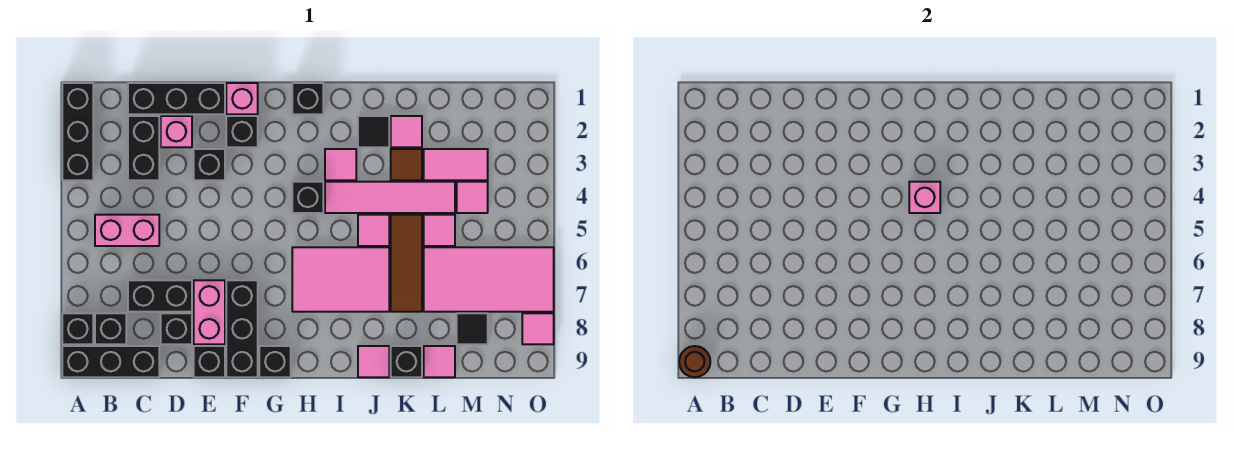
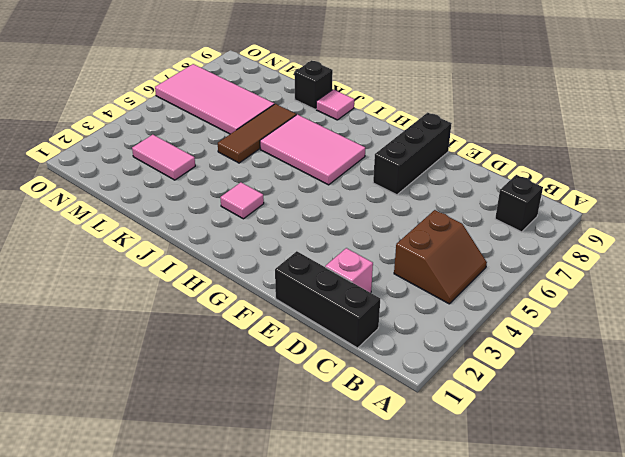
brown 2x2 slope [394,210,487,304] -> pink 1x2 brick [95,215,159,246]
none -> black 1x3 brick [62,83,93,180]
none -> black 1x1 brick [62,313,93,344]
none -> black 1x3 brick [62,346,159,377]
none -> black 1x2 brick [128,116,159,180]

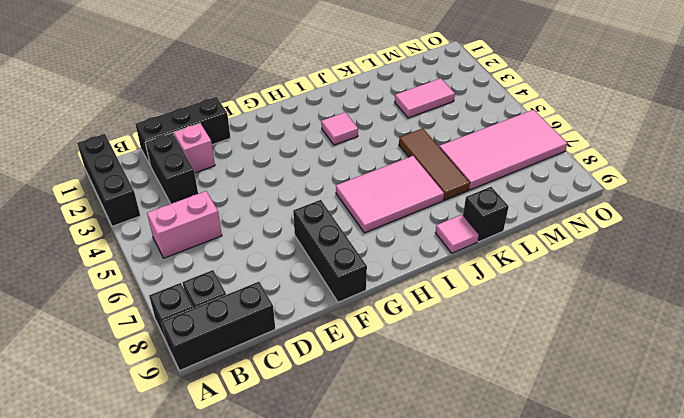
none -> black 1x2 brick [128,280,192,312]
none -> black 1x1 brick [161,313,192,344]
none -> black 1x1 brick [194,149,225,180]
none -> pink 1x2 brick [194,280,225,344]

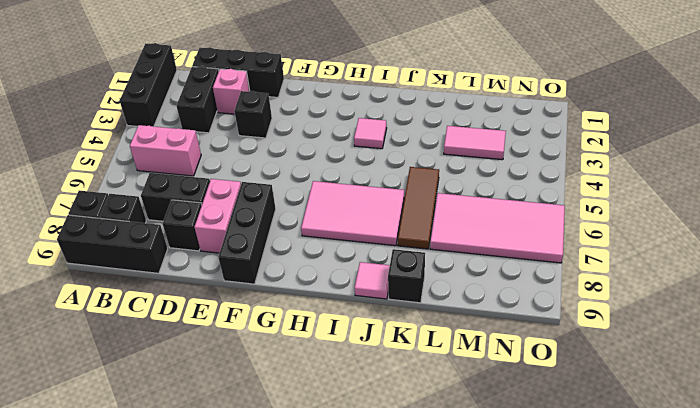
none -> black 1x1 brick [194,346,225,377]
none -> pink 1x1 brick [226,83,258,114]
none -> black 1x1 brick [226,116,258,147]
none -> black 1x1 brick [259,346,291,377]

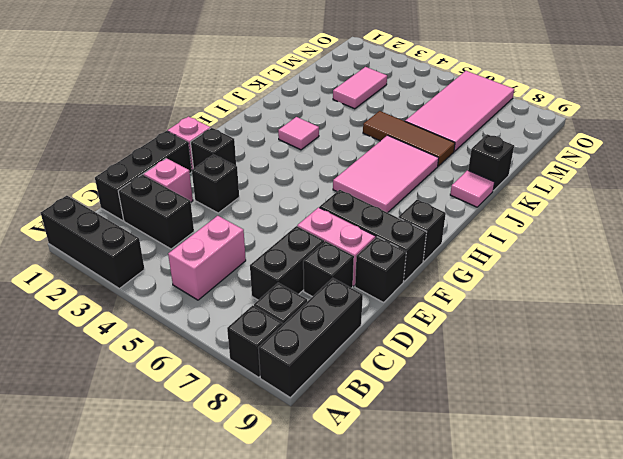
none -> black 1x1 brick [292,83,323,114]
none -> black 1x1 brick [292,182,323,213]
none -> pink 1x4 tile [325,182,455,213]
none -> black 1x1 tile [358,116,389,147]

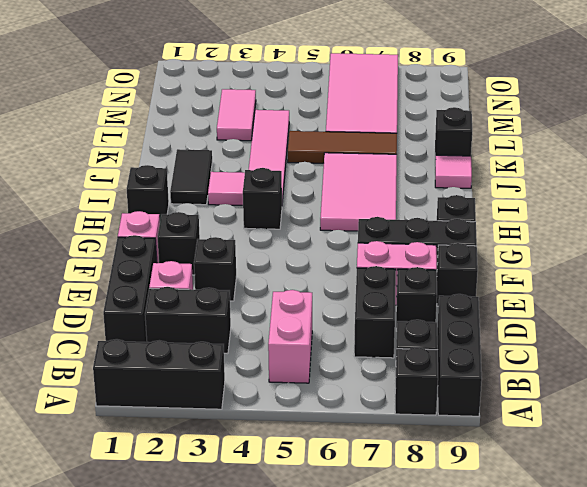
black 1x2 tile [170,149,212,205] -> black 1x1 tile [358,116,389,147]
none -> pink 1x1 tile [358,215,389,246]
none -> pink 1x1 tile [391,116,422,147]
none -> brown 1x1 tile [391,149,422,180]
none -> pink 1x1 tile [424,215,455,246]

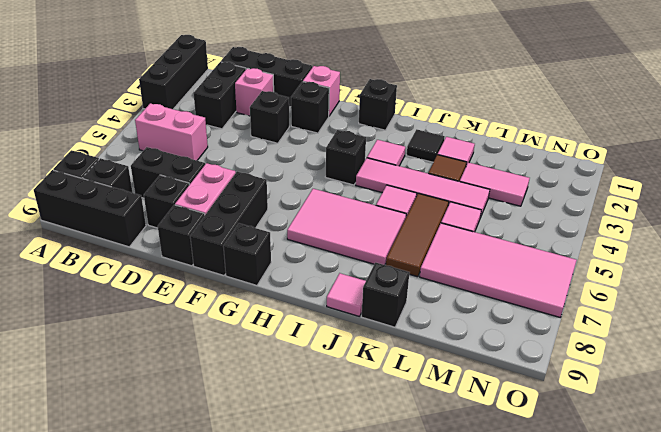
none -> pink 1x1 tile [424,346,455,377]
none -> pink 1x1 tile [457,182,488,213]
none -> black 1x1 tile [457,313,488,344]
none -> pink 1x1 tile [522,313,554,344]

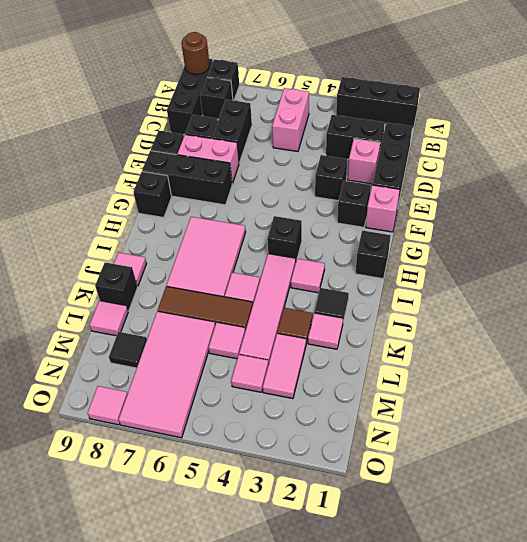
none -> pink 1x1 brick [909,182,940,213]

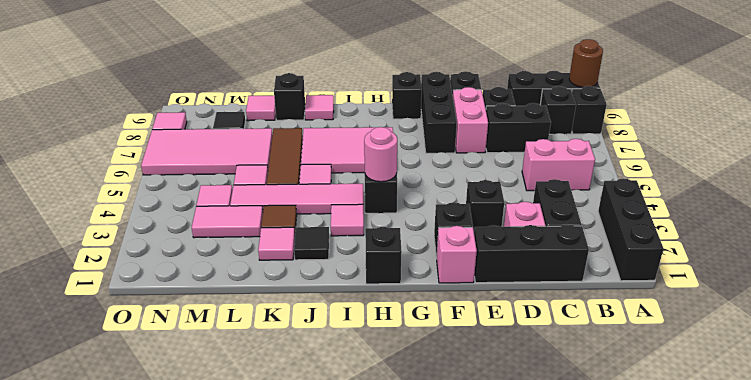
pink 1x1 round brick [364,127,397,182] -> pink 1x1 brick [909,182,940,213]

